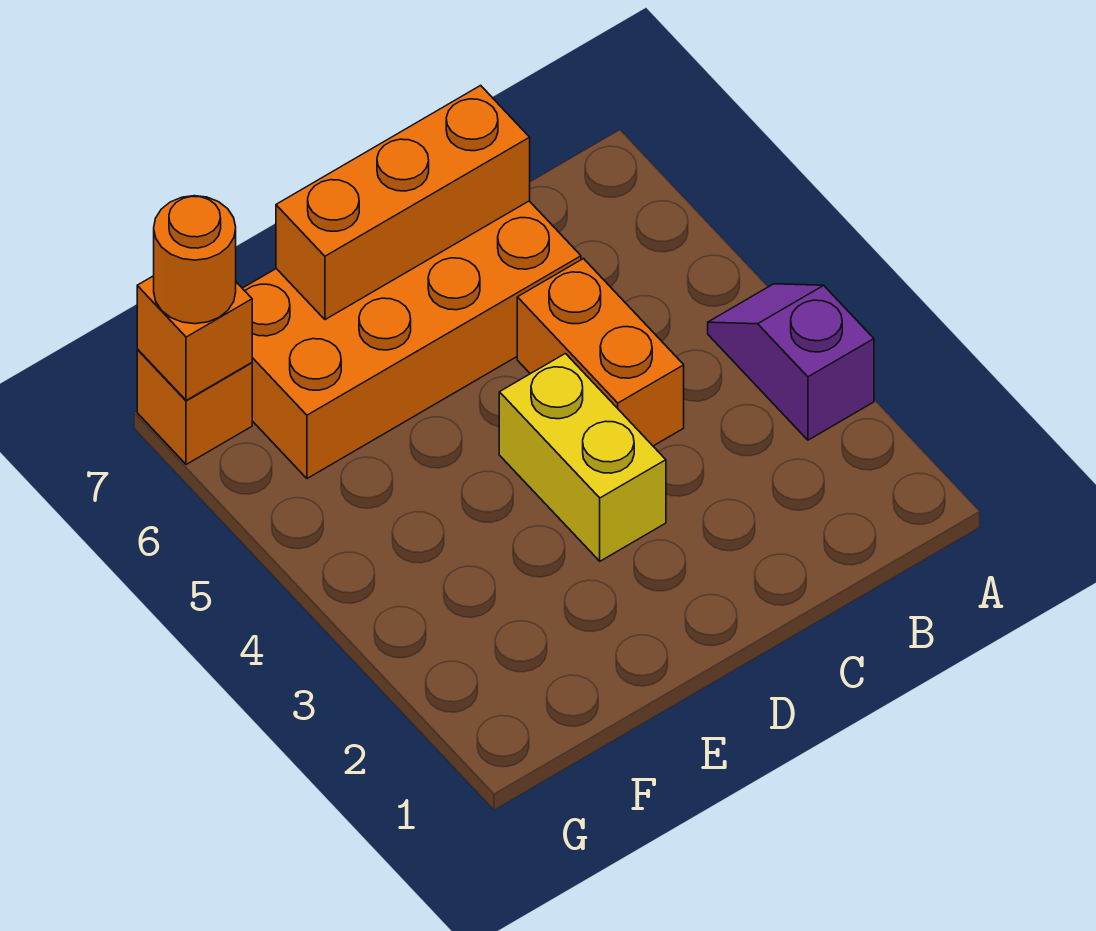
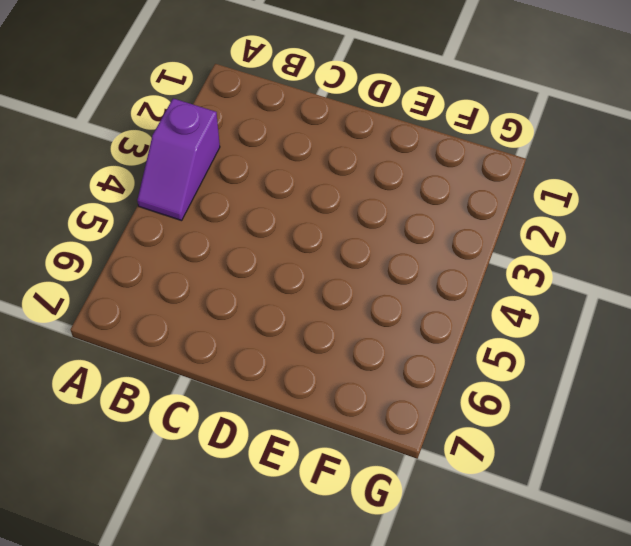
none -> orange 1x2 brick [517,259,684,446]
none -> orange 2x4 brick [242,201,581,478]

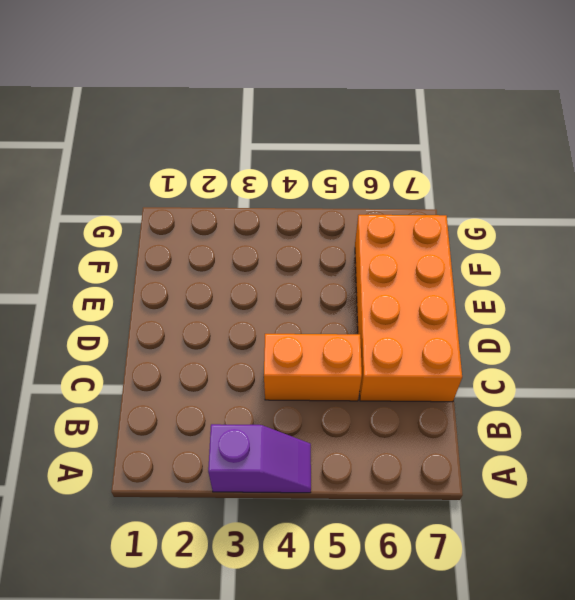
none -> yellow 1x2 brick [499,354,666,561]
none -> orange 1x1 brick [137,350,252,465]

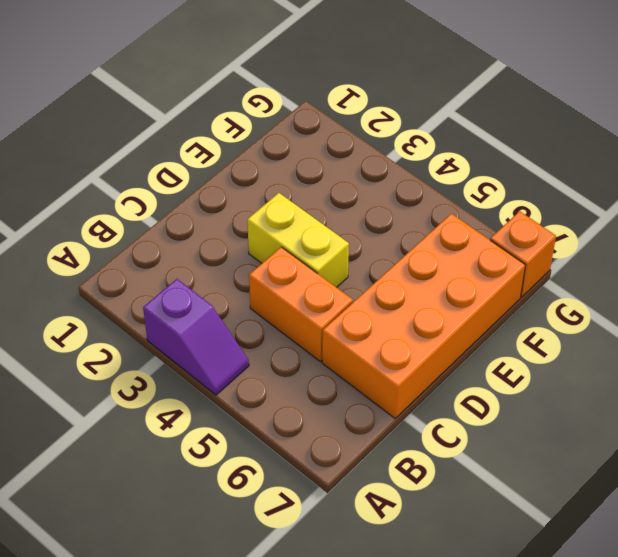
none -> orange 1x3 brick [276,85,530,320]
none -> orange 1x1 brick [137,276,252,400]

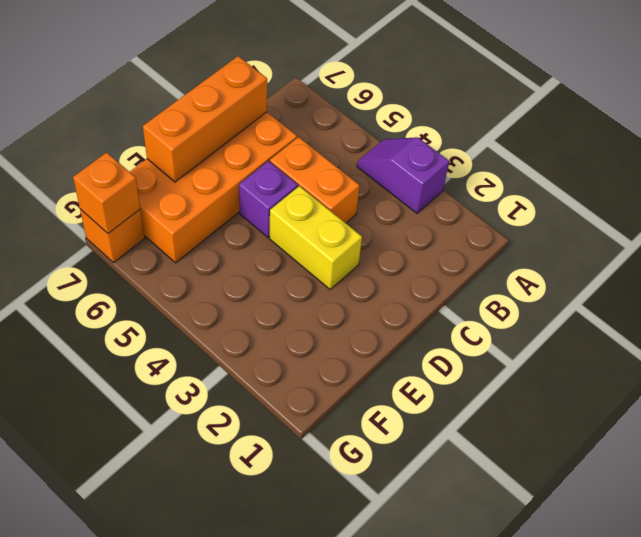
purple 1x1 brick [239,161,298,238] -> none
none -> orange 1x1 round brick [154,196,236,324]

